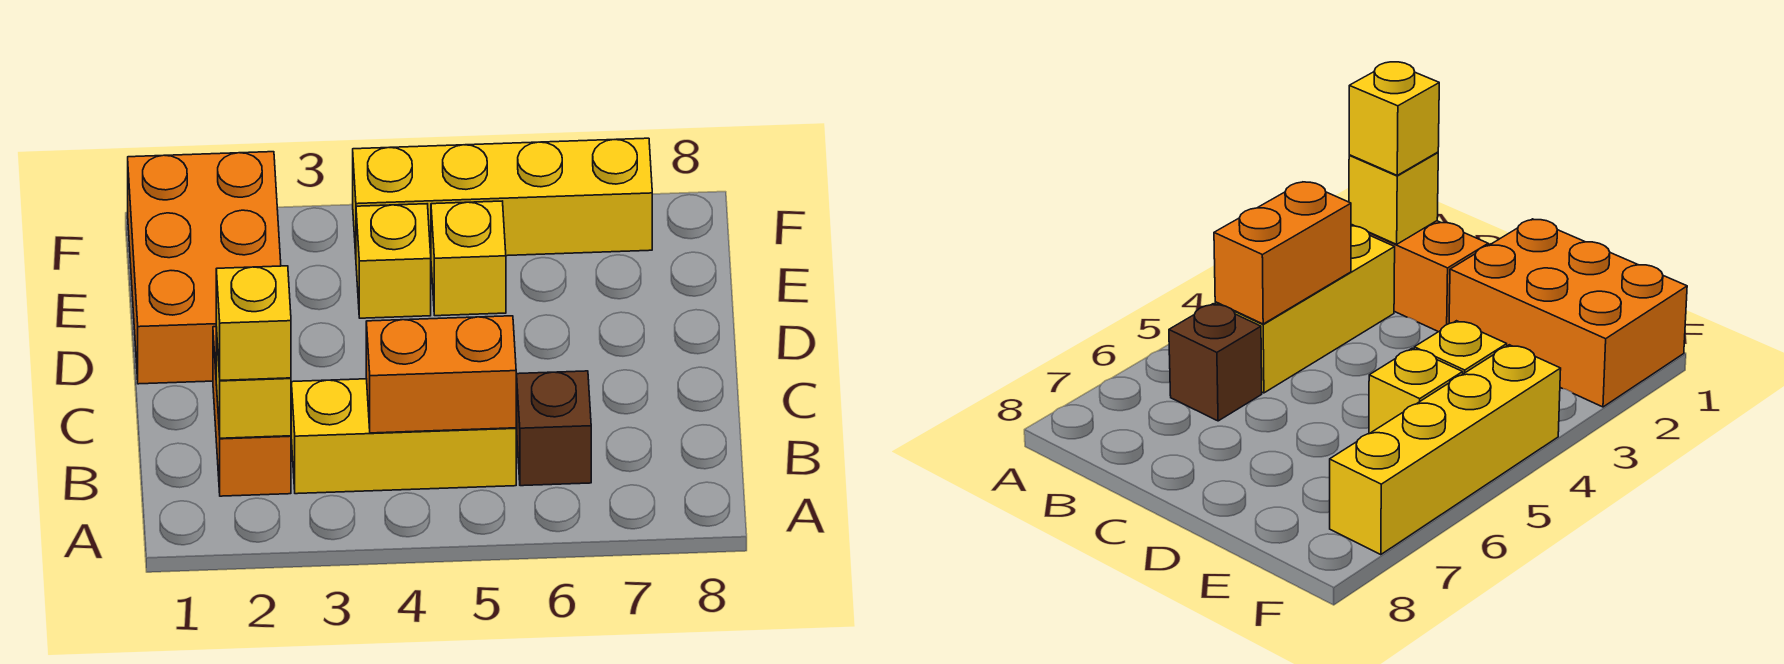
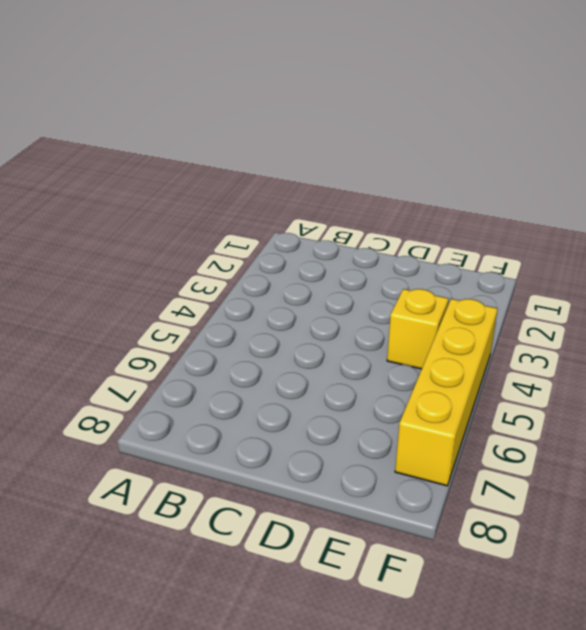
none -> orange 1x2 brick [213,327,291,496]
none -> yellow 1x3 brick [291,379,516,494]

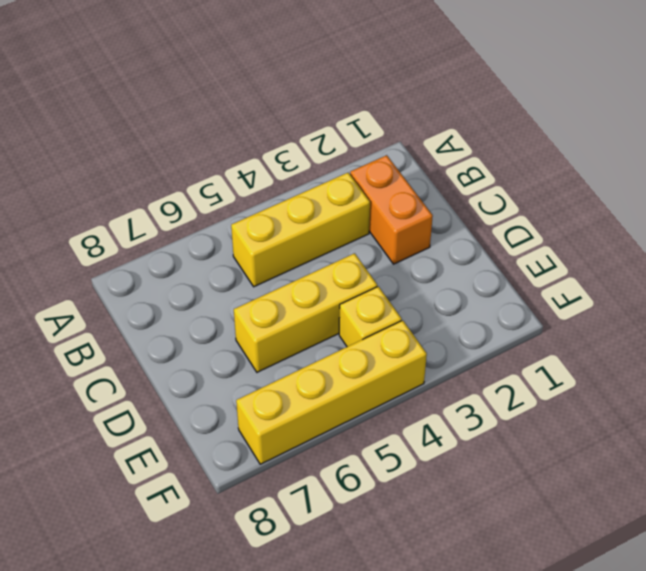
yellow 1x3 brick [234,253,377,372] -> none
none -> brown 1x1 brick [517,371,591,486]
none -> orange 2x3 brick [128,152,281,384]

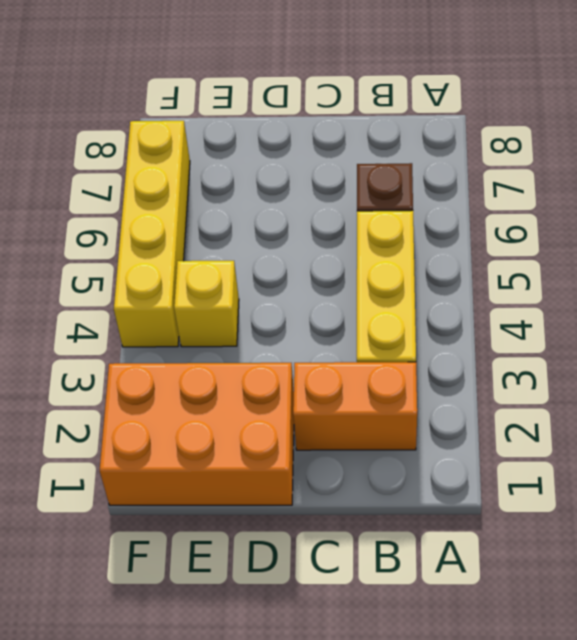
none -> yellow 1x1 brick [431,201,506,316]
none -> yellow 1x1 brick [216,328,291,438]

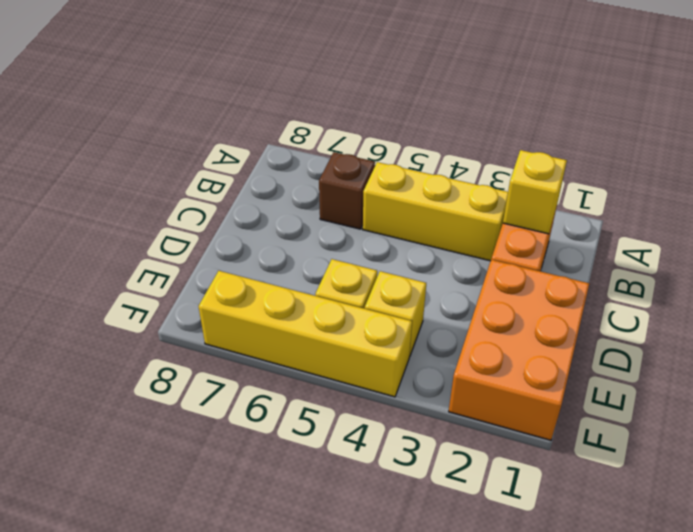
none -> orange 1x2 brick [366,316,516,433]
none -> yellow 1x1 brick [216,266,291,380]

